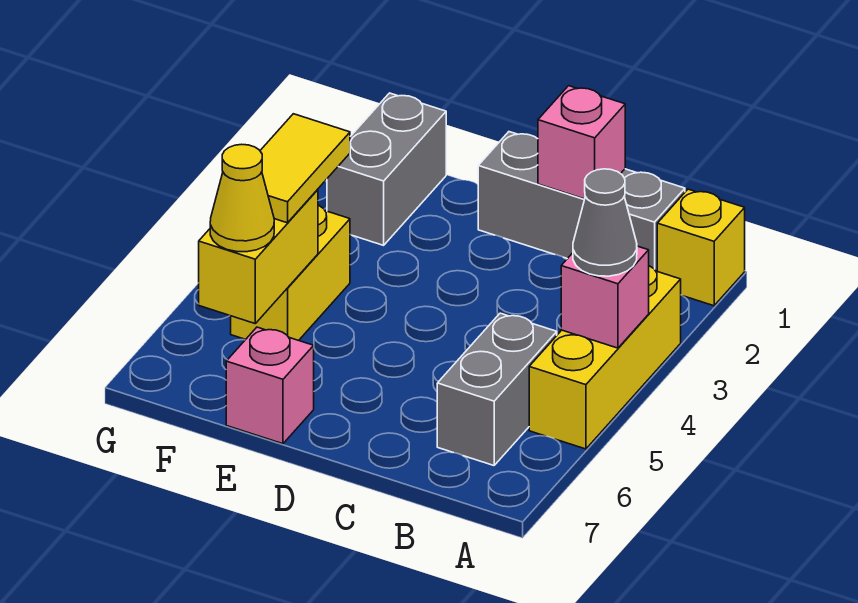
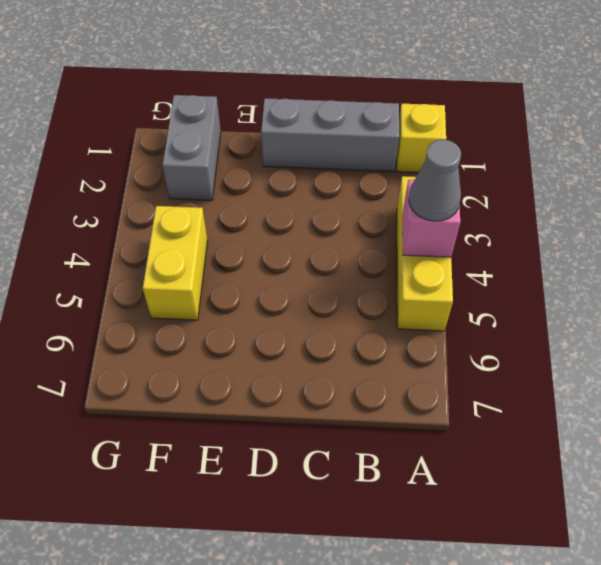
none -> grey 1x2 brick [437,313,557,465]
none -> pink 1x1 brick [226,327,314,444]
none -> pink 1x1 brick [538,86,625,199]

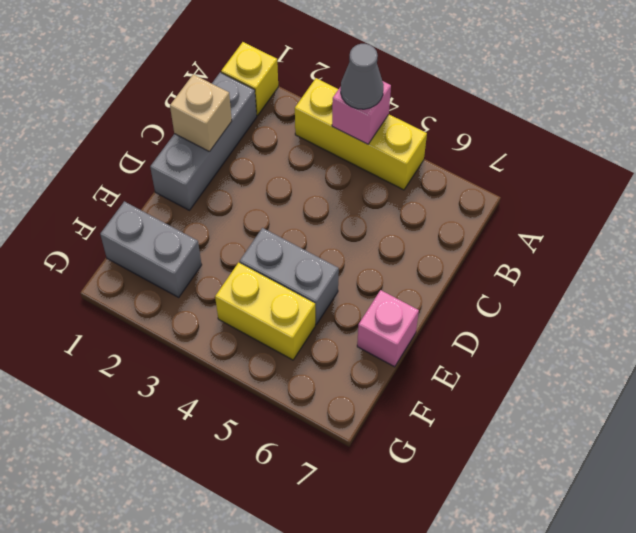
tan 1x1 brick [170,74,232,152] -> pink 1x1 brick [538,86,625,199]
grey 1x2 brick [240,228,339,324] -> grey 1x2 brick moved to [437,313,557,465]
none -> yellow 1x2 brick [199,189,318,323]
none -> yellow 1x2 tile [260,114,350,223]
none -> yellow 1x1 cone [210,144,274,252]

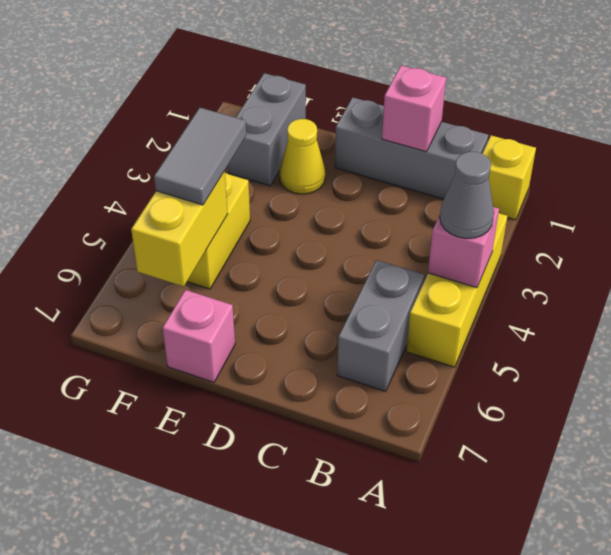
yellow 1x1 cone [280,119,325,194] -> yellow 1x1 cone moved to [210,144,274,252]
grey 1x2 tile [154,108,246,205] -> yellow 1x2 tile [260,114,350,223]

